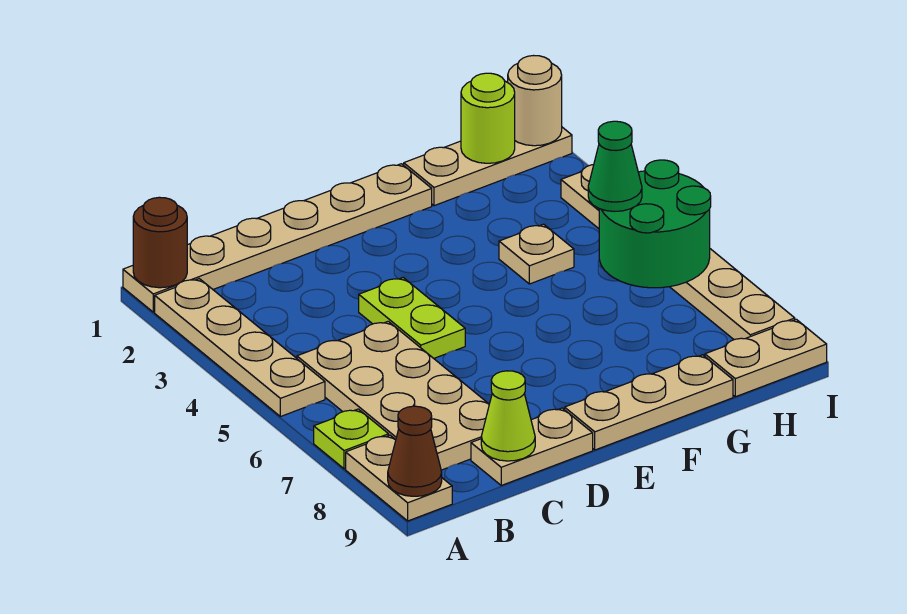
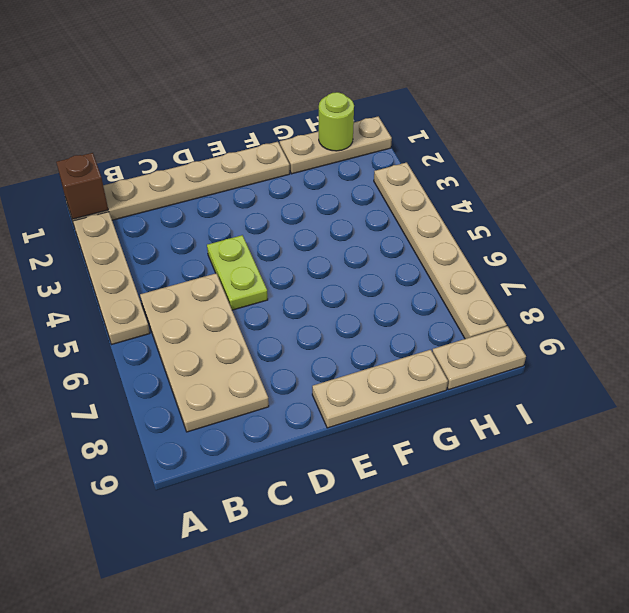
brown 1x1 brick [56,153,108,219] -> brown 1x1 round brick [133,197,187,288]
none -> lime 1x1 plate [314,409,389,469]
none -> tan 1x2 plate [346,435,452,521]
none -> tan 1x2 plate [471,408,593,485]

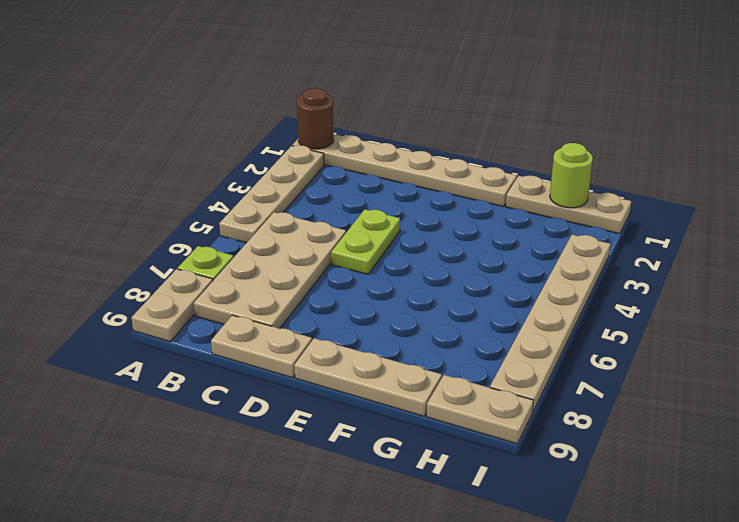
none -> tan 1x1 plate [499,224,574,284]
none -> brown 1x1 cone [388,406,442,496]
none -> lime 1x1 cone [481,371,535,461]

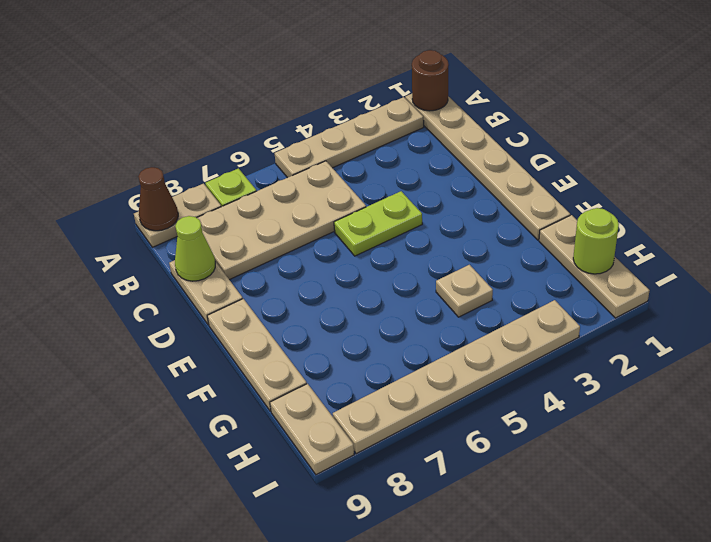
none -> green 2x2 round brick [599,160,711,288]
none -> tan 1x1 round brick [508,56,562,146]
none -> green 1x1 cone [588,121,642,212]

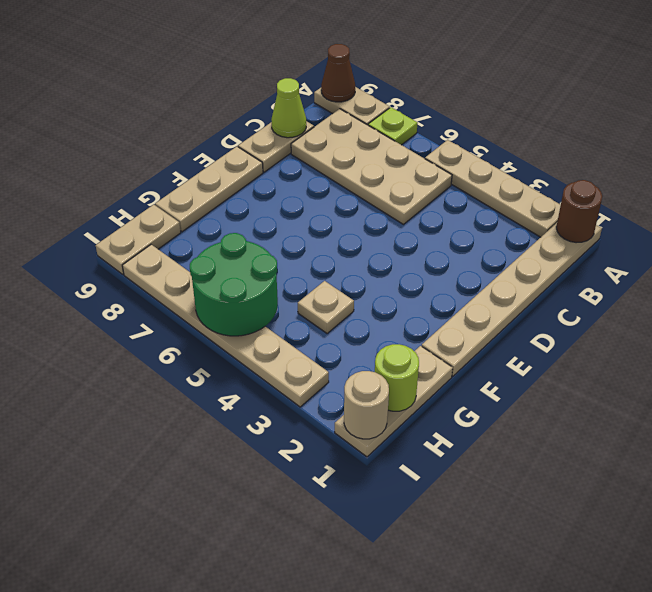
none -> lime 1x2 plate [359,278,465,358]
none -> green 1x1 cone [588,121,642,212]

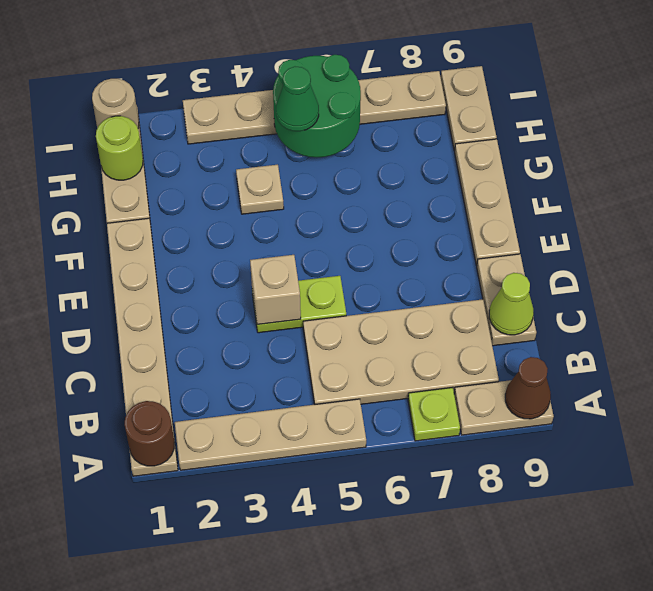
tan 1x1 brick [250,255,301,324] -> none

